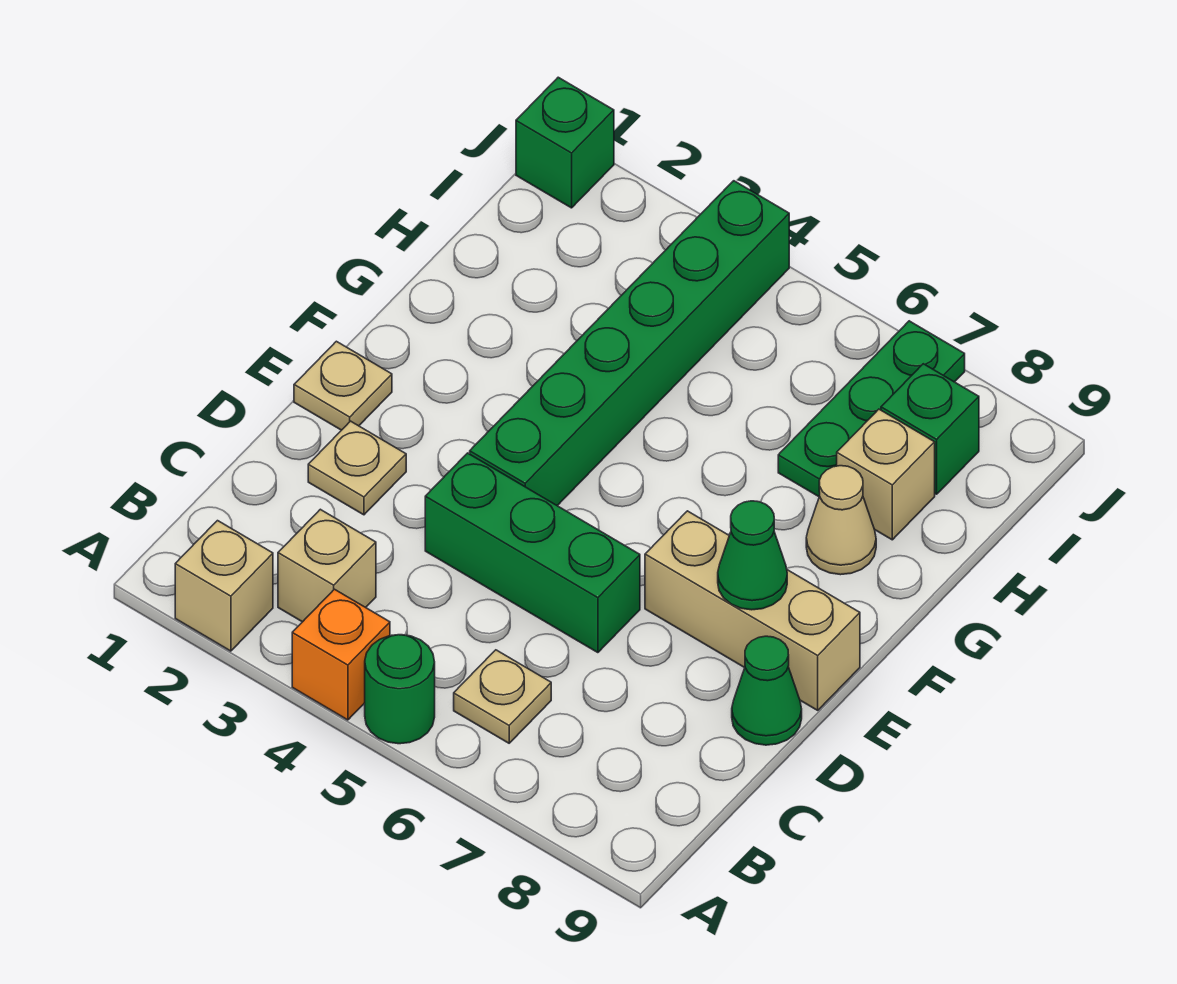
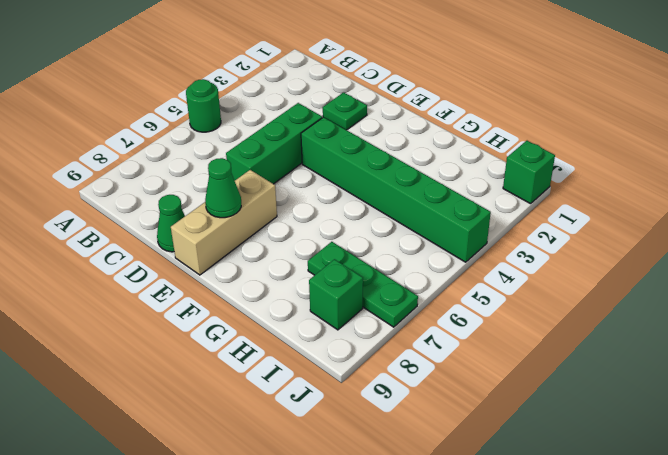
green 1x1 plate [323,92,367,130] -> tan 1x1 plate [308,421,406,515]
none -> tan 1x1 brick [175,521,273,651]
none -> orange 1x1 brick [292,589,390,720]
none -> tan 1x1 brick [278,509,376,622]

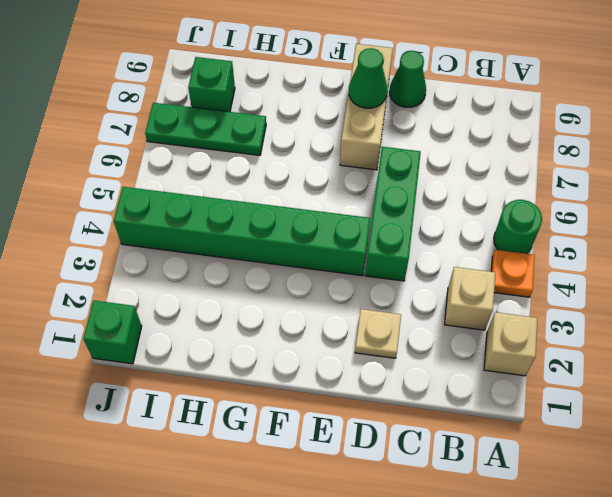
orange 1x1 plate [491,250,535,297] -> orange 1x1 brick [292,589,390,720]
none -> tan 1x1 plate [454,650,551,743]
none -> tan 1x1 plate [294,341,392,430]
none -> tan 1x1 cone [806,466,876,575]

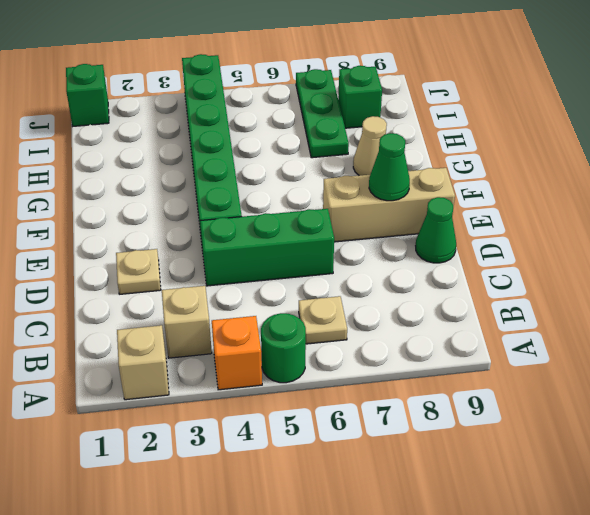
none -> tan 1x1 plate [294,341,392,430]
none -> tan 1x1 brick [837,409,935,540]

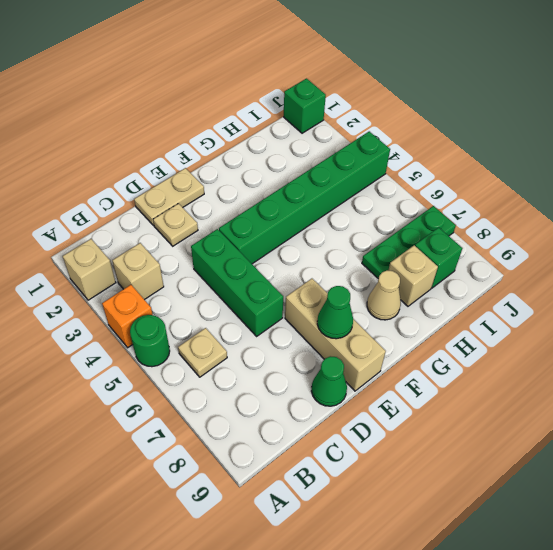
tan 1x2 plate [134,168,204,226] -> tan 1x1 plate [294,341,392,430]

